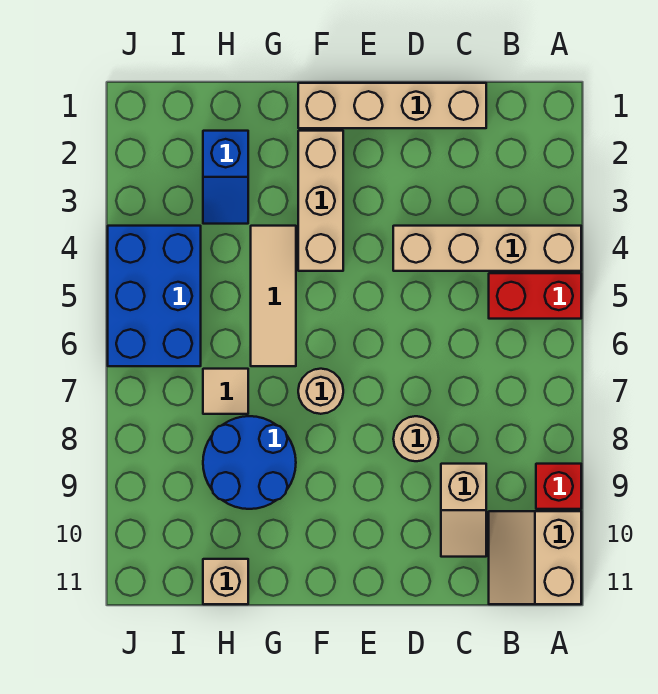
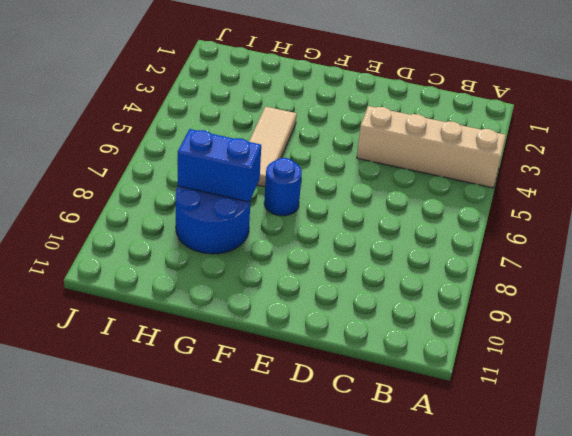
blue 1x1 round brick [264,158,302,216] -> tan 1x1 round brick [298,369,343,414]
blue 1x2 brick [178,129,261,202] -> none
none -> red 1x2 brick [489,273,581,319]
none -> red 1x1 brick [536,464,581,509]
none -> tan 2x2 slope [489,511,581,604]

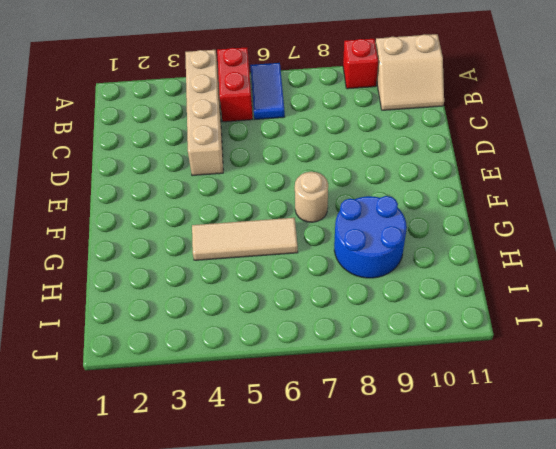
blue 1x2 tile [250,63,285,119] -> none
none -> tan 1x4 brick [298,83,486,128]
none -> tan 1x2 slope [441,464,486,557]
none -> tan 1x1 round brick [393,416,439,461]

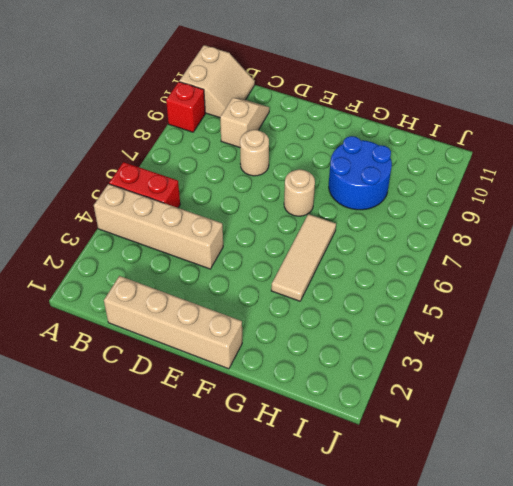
none -> tan 1x3 brick [298,131,343,271]
none -> blue 1x2 slope [203,131,248,224]
none -> tan 1x1 tile [203,369,248,414]

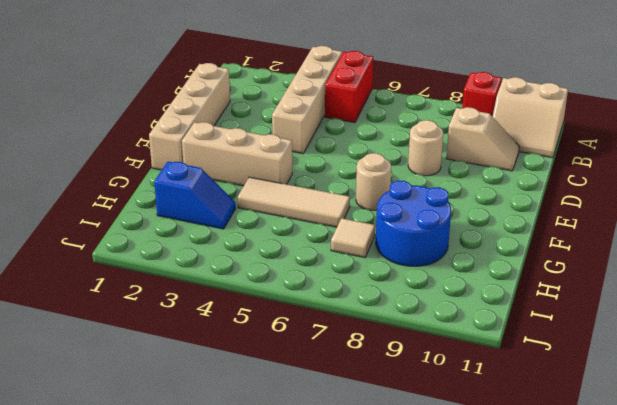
none -> tan 1x1 brick [203,559,248,604]
none -> blue 2x3 brick [108,226,201,366]

